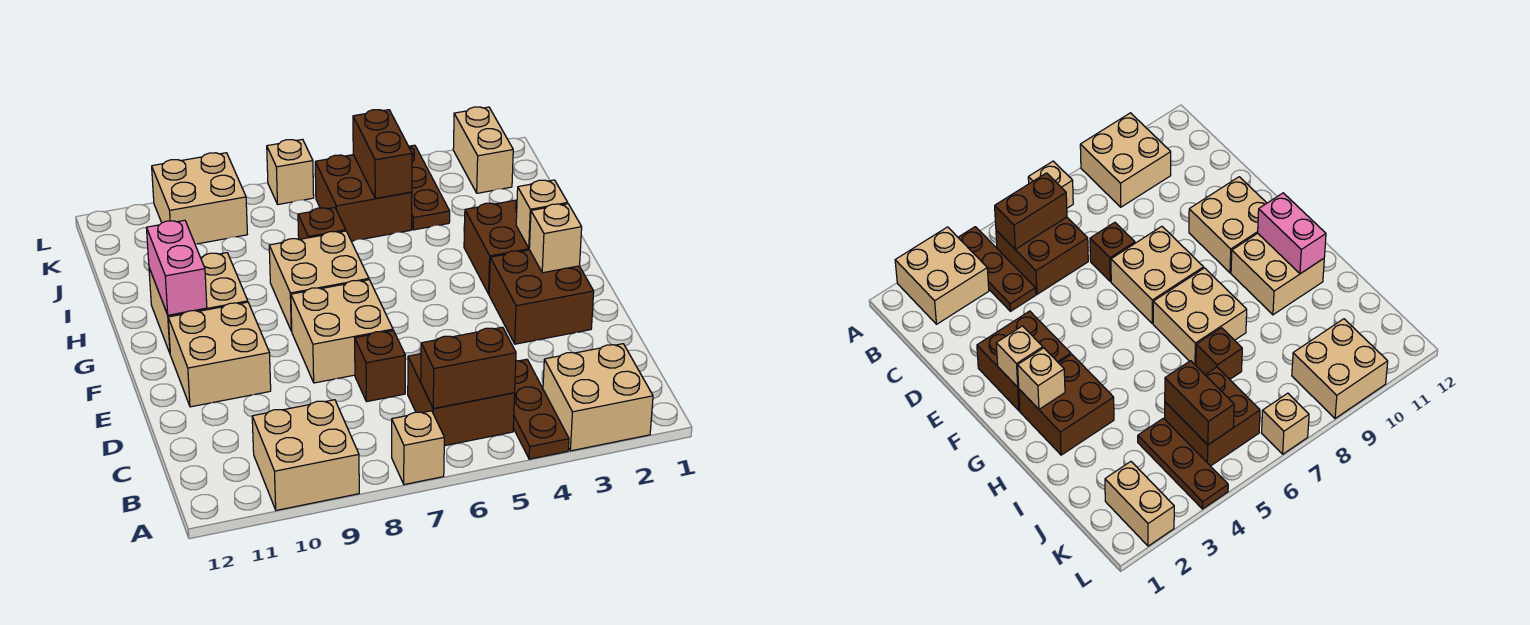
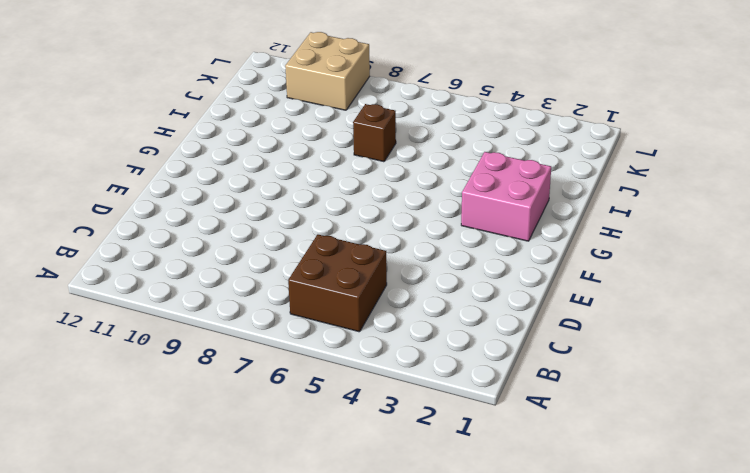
pink 2x2 brick [461,152,551,241] -> brown 2x2 brick [464,200,529,294]
none -> tan 2x2 brick [543,344,653,451]
none -> brown 1x3 plate [513,359,569,459]
none -> tan 1x1 brick [392,411,444,485]

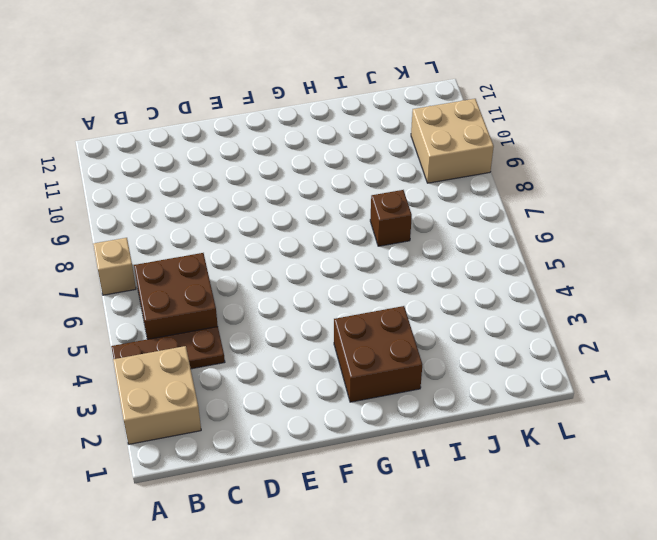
none -> tan 2x2 brick [252,400,359,510]
none -> brown 1x1 brick [355,331,405,402]
none -> brown 2x2 brick [489,250,594,344]

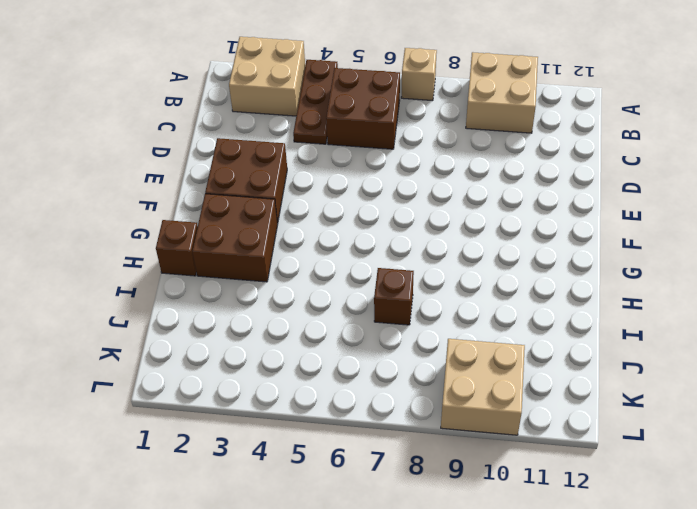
brown 1x1 brick [156,220,198,276] -> brown 1x1 brick moved to [355,331,405,402]
none -> tan 2x2 brick [291,280,393,383]
none -> tan 2x2 brick [168,302,271,407]
none -> tan 2x2 brick [269,231,369,331]

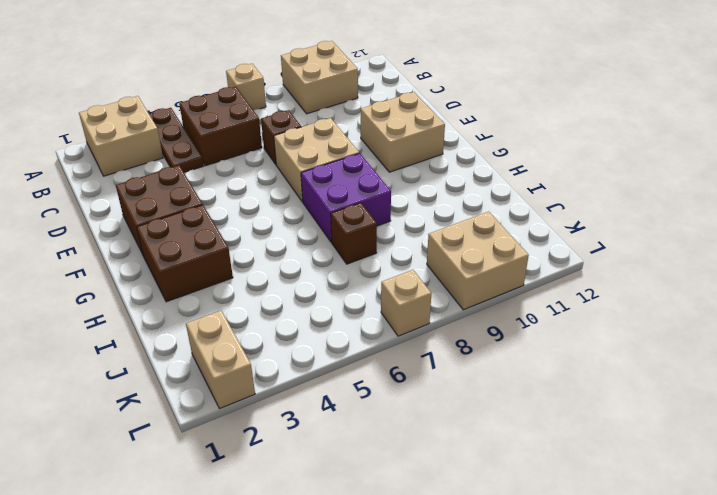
purple 2x2 brick [301,153,391,242] -> tan 2x2 brick [269,231,369,331]
none -> tan 2x2 brick [149,253,248,353]
none -> brown 1x3 plate [409,145,450,230]
none -> brown 2x2 brick [315,155,412,241]

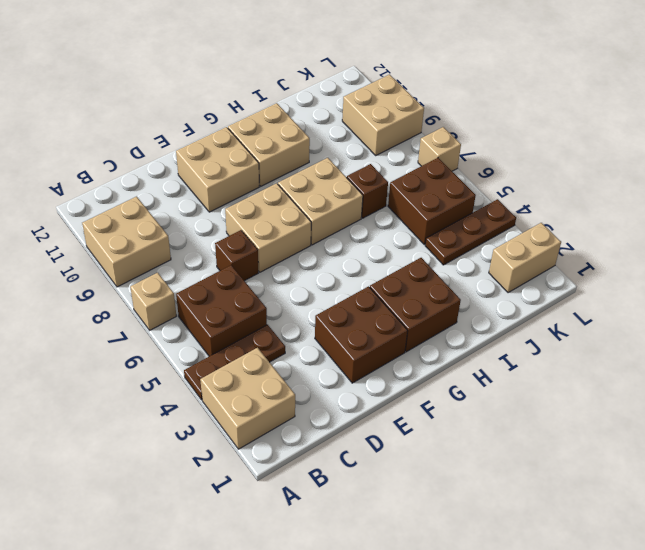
none -> brown 1x2 brick [421,327,516,408]
none -> tan 1x1 brick [529,204,582,273]
none -> tan 1x1 brick [516,180,568,248]

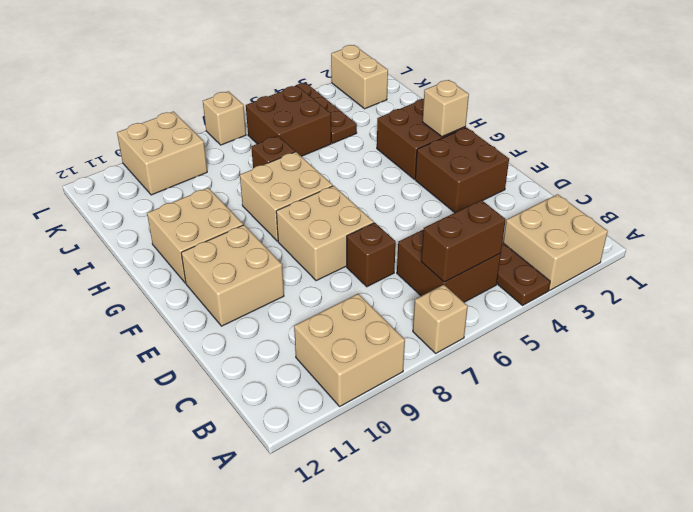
none -> tan 1x1 brick [529,204,582,273]
none -> pink 1x2 brick [146,220,207,315]
none -> brown 1x2 brick [353,110,412,198]

